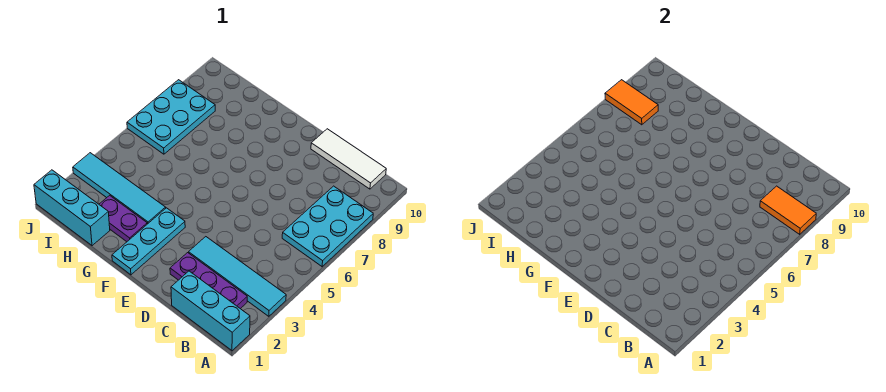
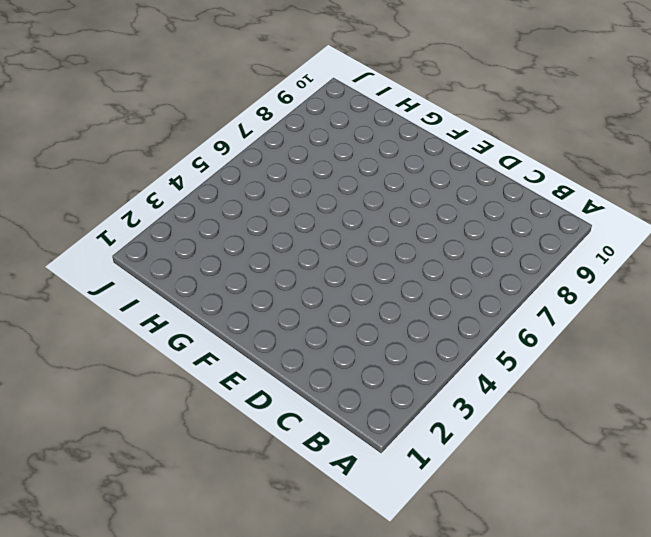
none -> cyan 1x3 brick [171,271,250,351]
none -> cyan 1x4 tile [189,237,286,316]
none -> cyan 2x3 plate [282,186,373,267]

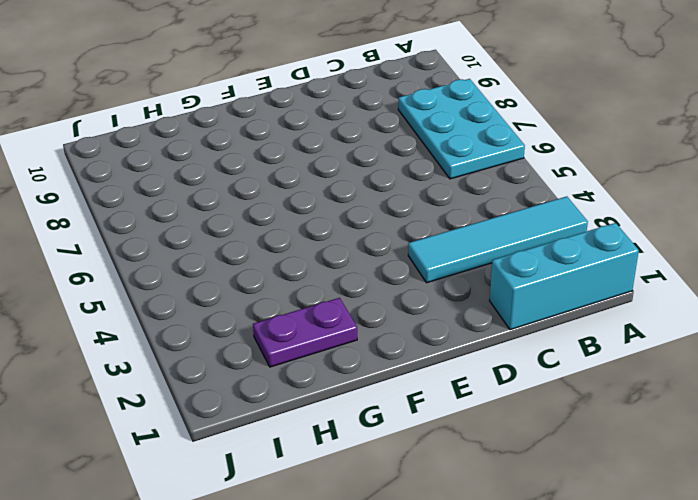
none -> purple 1x3 plate [170,253,247,309]
none -> white 1x3 tile [311,129,386,189]
none -> cyan 1x3 plate [112,208,185,275]

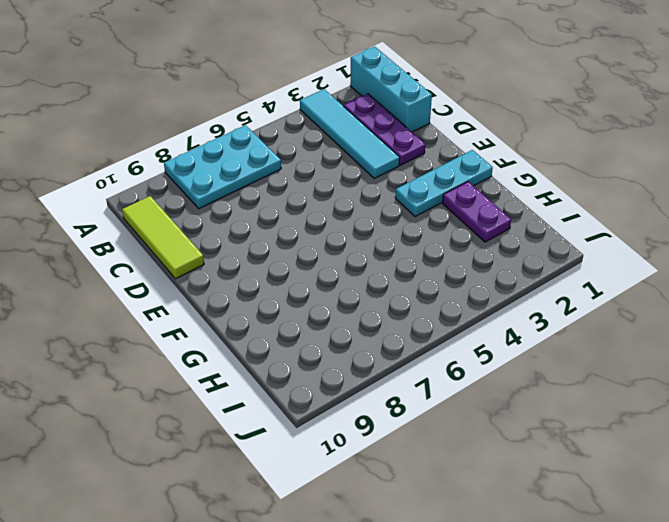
lime 1x3 tile [122,196,204,279] -> white 1x3 tile [311,129,386,189]
none -> cyan 1x4 tile [73,153,166,224]
none -> cyan 1x3 brick [34,170,110,246]
none -> cyan 2x3 plate [127,80,215,154]

